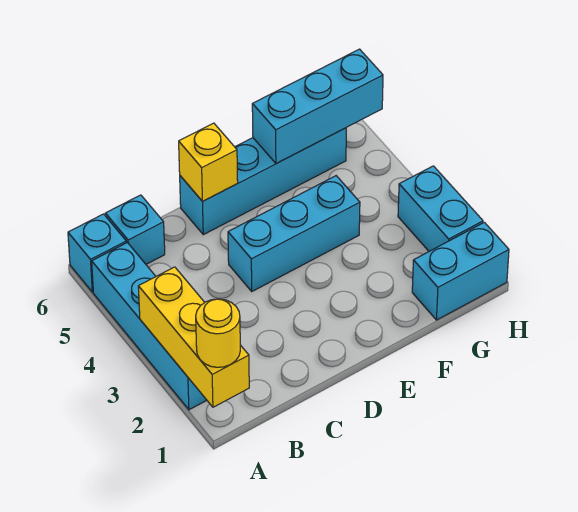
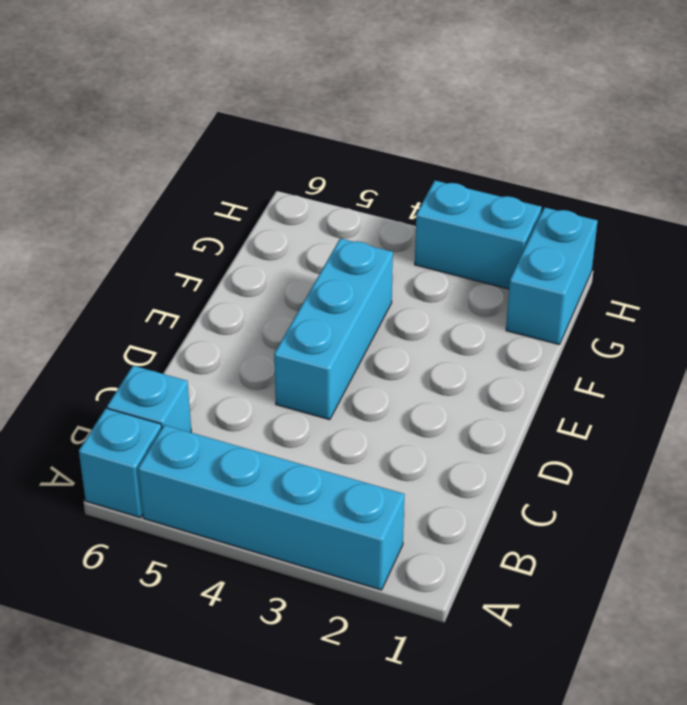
none -> cyan 1x4 brick [180,128,346,235]
none -> yellow 1x3 brick [138,267,249,407]

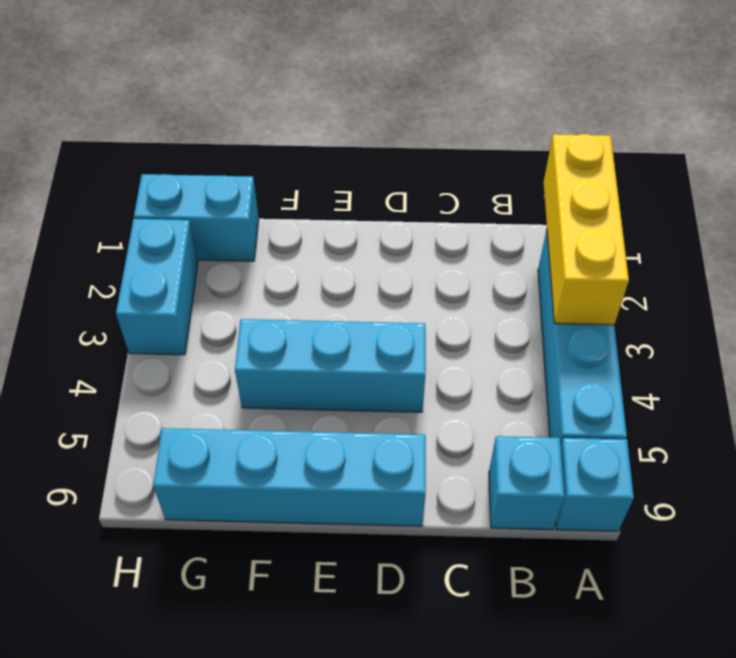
none -> yellow 1x1 brick [179,123,238,201]
none -> cyan 1x3 brick [252,49,383,164]

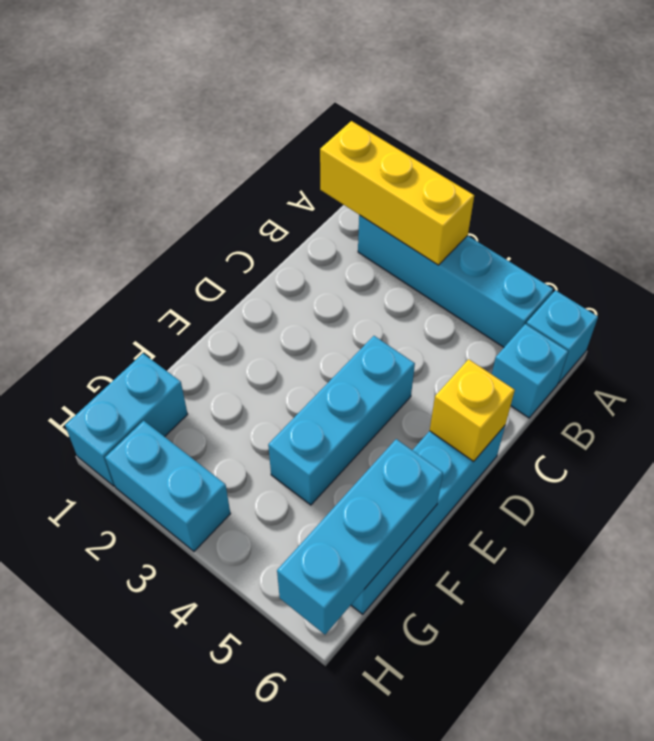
none -> yellow 1x1 round brick [196,299,240,367]

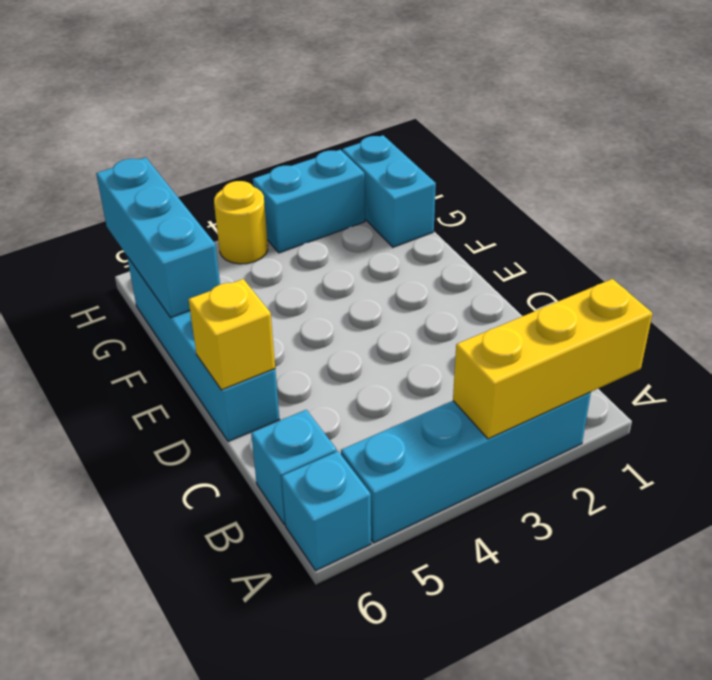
yellow 1x1 round brick [214,181,268,264] -> yellow 1x1 round brick moved to [196,299,240,367]
none -> cyan 1x3 brick [228,176,360,291]

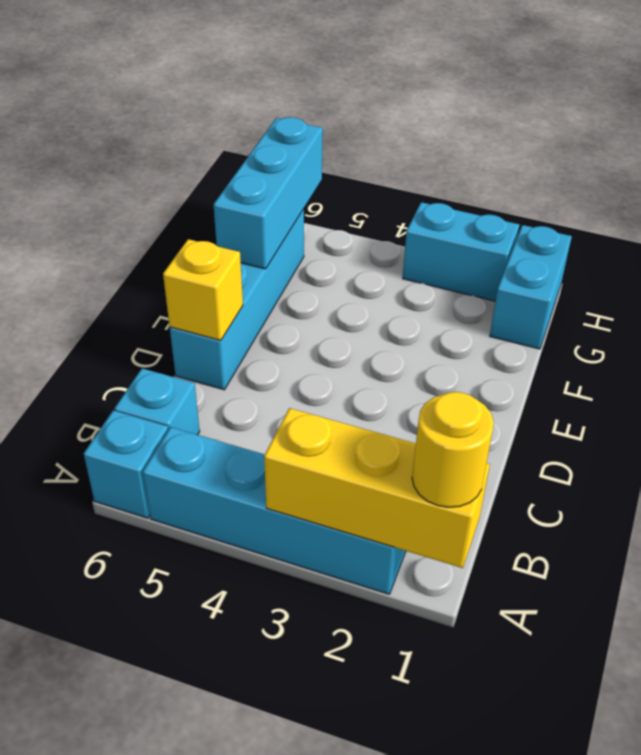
none -> cyan 1x3 brick [228,176,360,291]

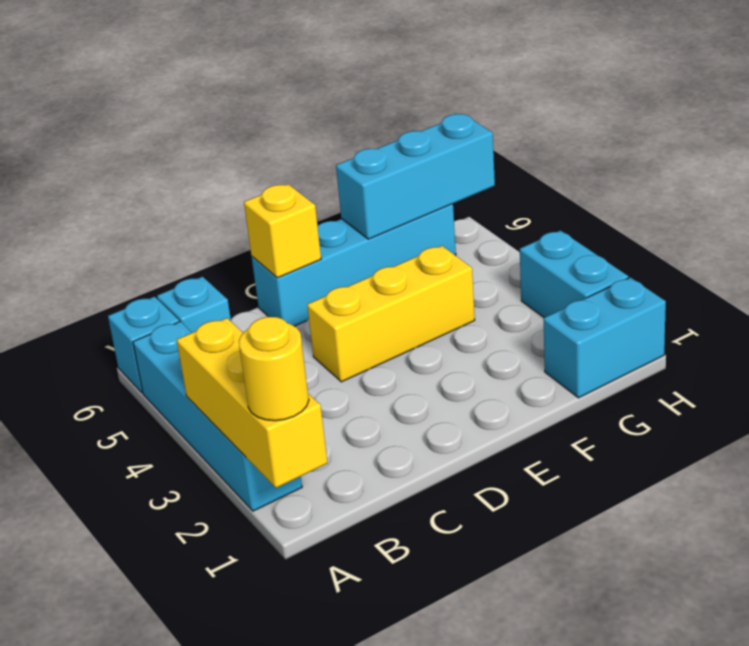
yellow 1x3 brick [307,246,475,382] -> cyan 1x3 brick [228,176,360,291]

